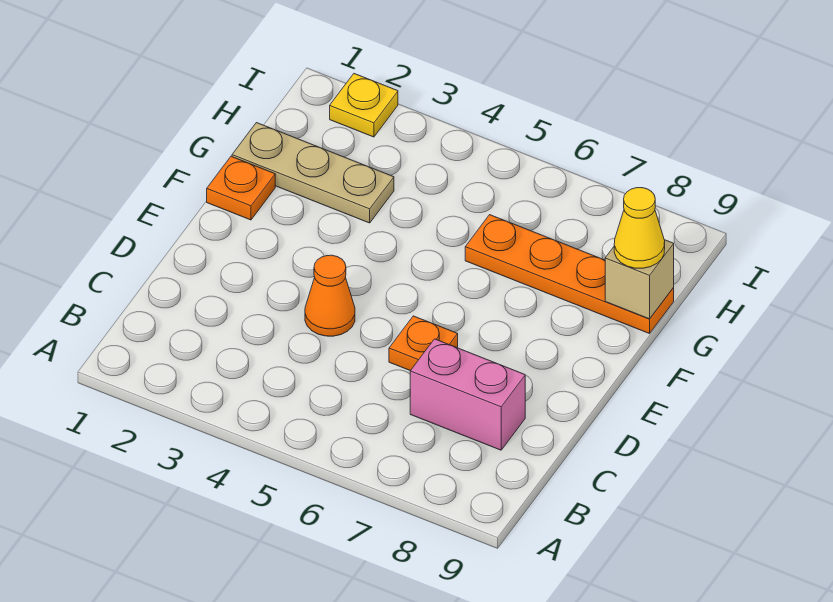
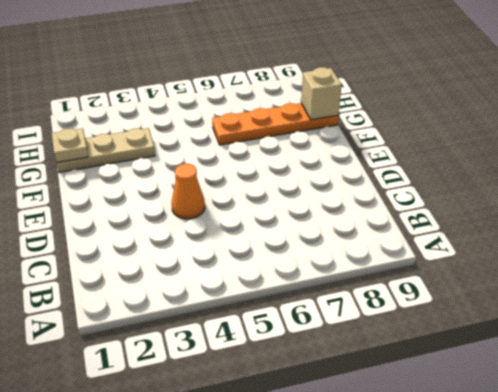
tan 1x1 plate [52,128,88,162] -> none
none -> pink 1x2 brick [410,339,525,450]
none -> orange 1x1 plate [389,316,458,371]

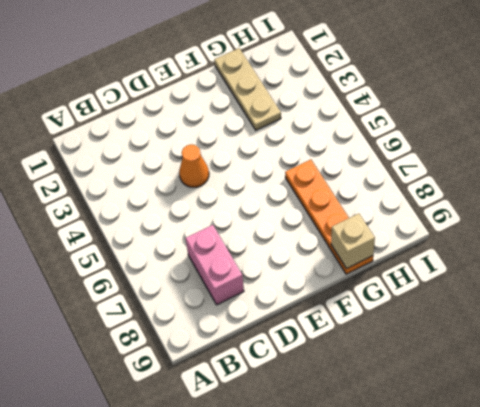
none -> orange 1x1 plate [389,316,458,371]
none -> orange 1x1 plate [207,156,275,220]

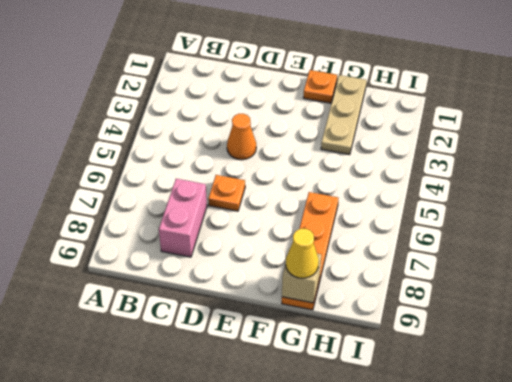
none -> yellow 1x1 plate [330,74,398,137]

